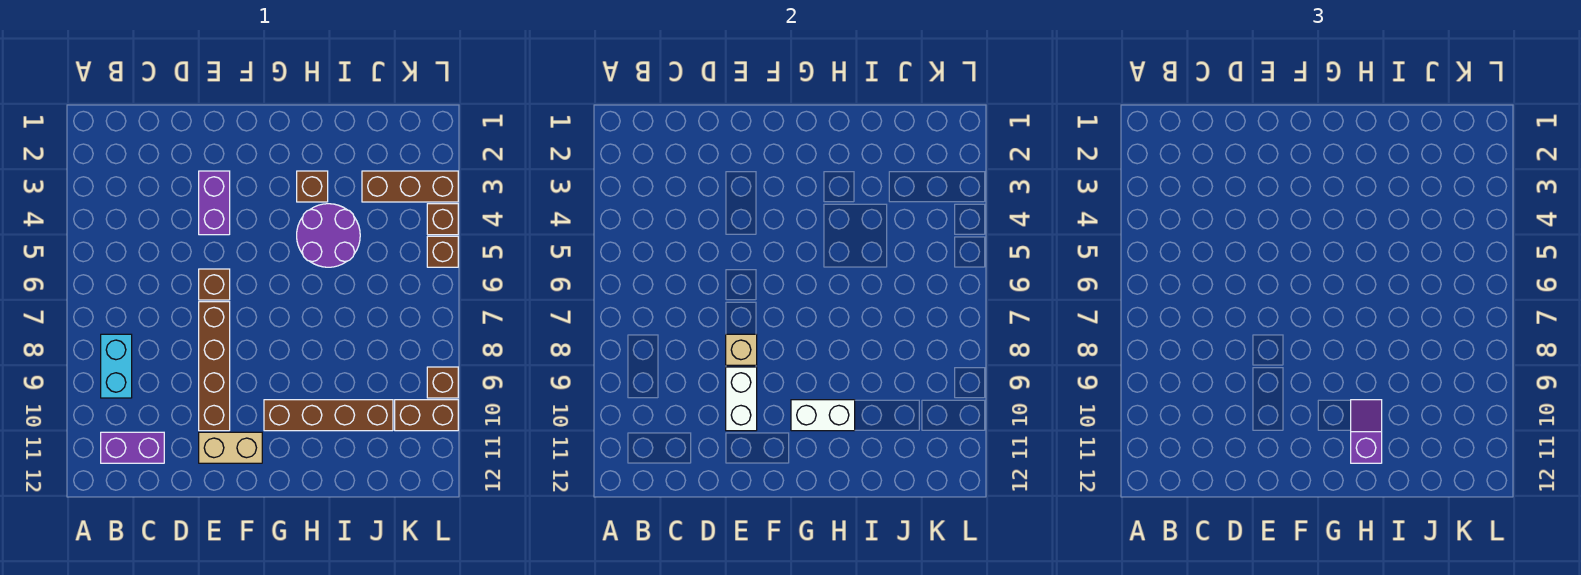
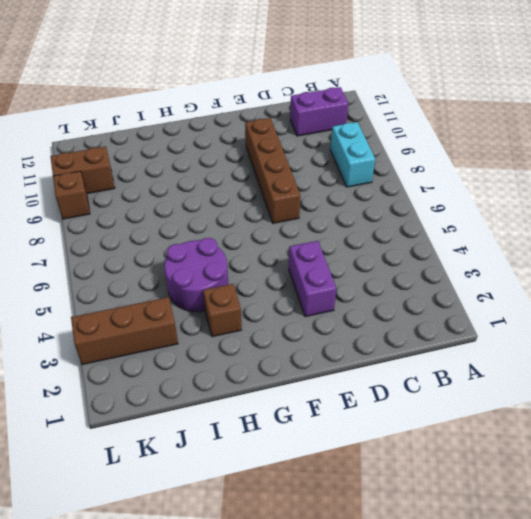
none -> brown 1x1 brick [199,269,230,300]
none -> tan 1x2 brick [199,432,262,463]
none -> brown 1x4 brick [264,400,393,431]

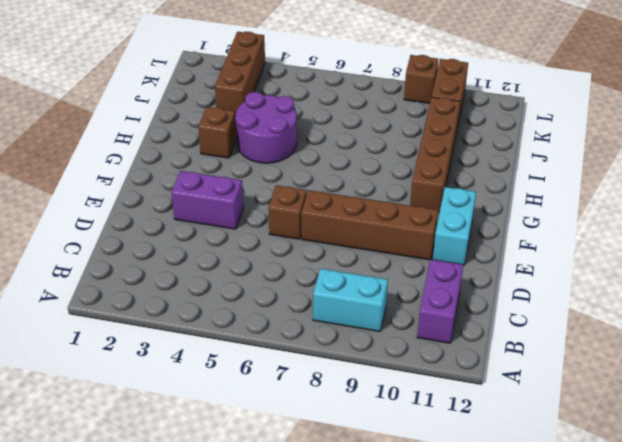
cyan 1x2 brick [433,187,476,265] -> tan 1x2 brick [199,432,262,463]
none -> brown 1x1 brick [427,204,458,235]
none -> brown 1x1 brick [427,236,458,267]
none -> tan 1x1 brick [726,334,757,365]

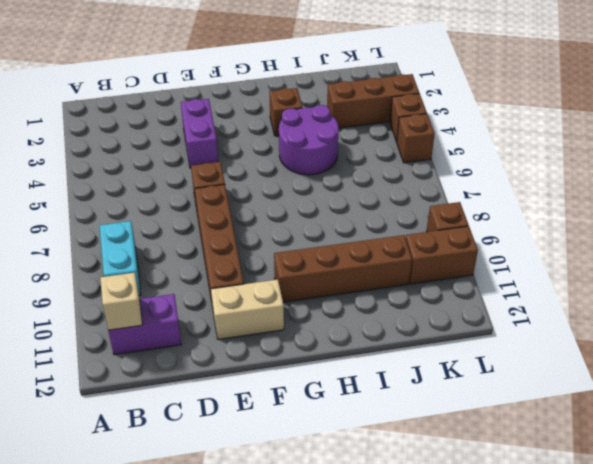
tan 1x1 brick [100,273,142,330] -> tan 1x1 brick moved to [726,334,757,365]
none -> white 1x2 brick [726,367,757,431]
none -> white 1x2 brick [791,400,855,431]
none -> purple 1x2 slope [1351,400,1382,463]

